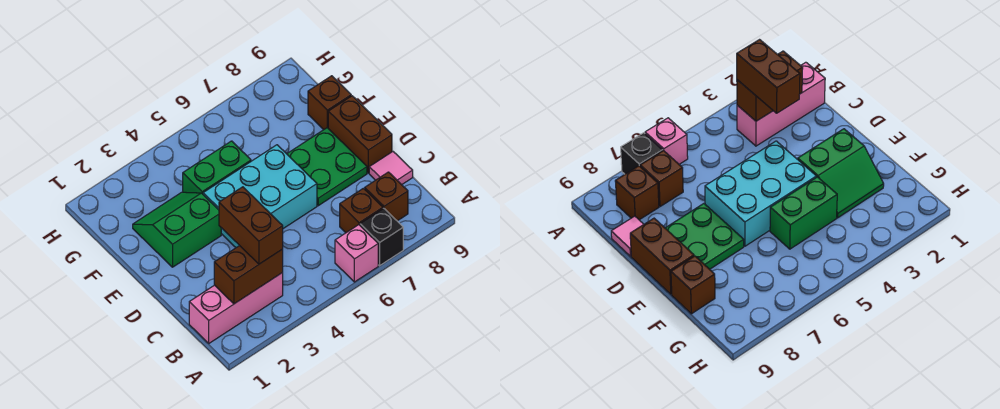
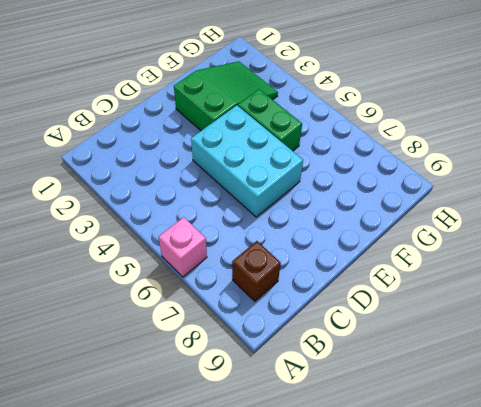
green 2x3 slope [174,61,278,131] -> green 2x2 slope [133,192,221,267]
none -> black 1x1 brick [360,208,403,266]
none -> pink 1x3 brick [189,273,283,343]
none -> brown 1x1 brick [340,188,383,233]

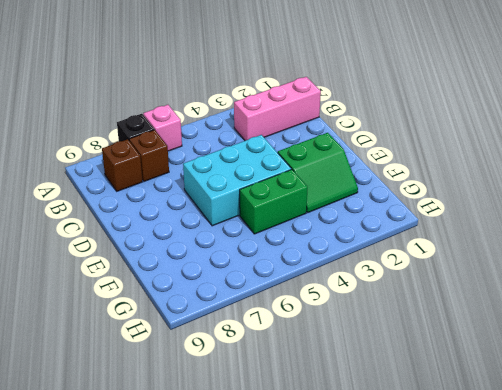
none -> pink 1x1 tile [369,152,413,185]
none -> green 2x2 plate [287,128,367,206]
none -> brown 1x2 brick [328,96,392,173]

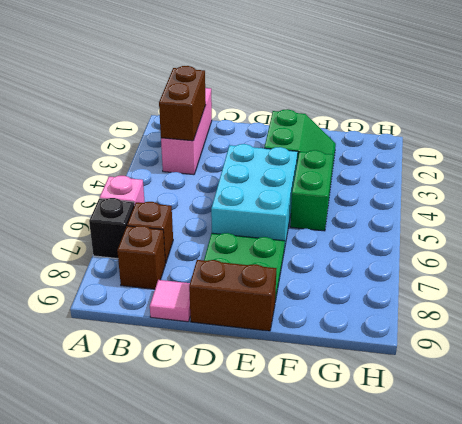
none -> brown 1x1 brick [308,76,351,130]
none -> brown 1x2 brick [219,187,283,264]

